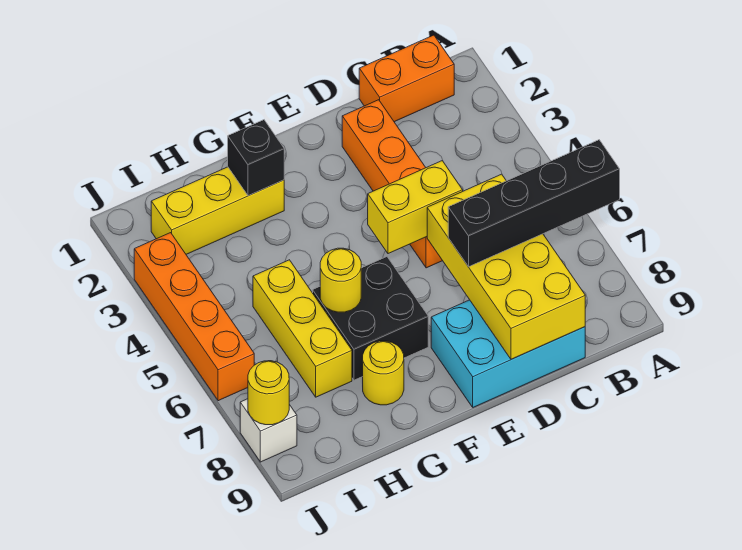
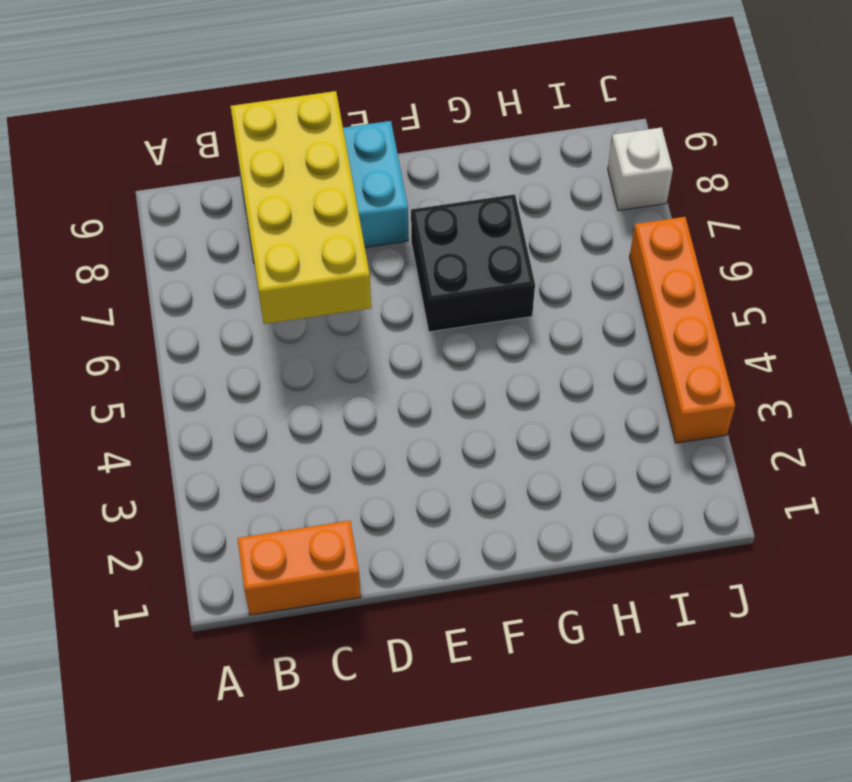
none -> orange 1x4 brick [342,100,443,268]
none -> yellow 1x3 brick [151,167,284,254]
none -> yellow 1x1 round brick [363,341,404,405]

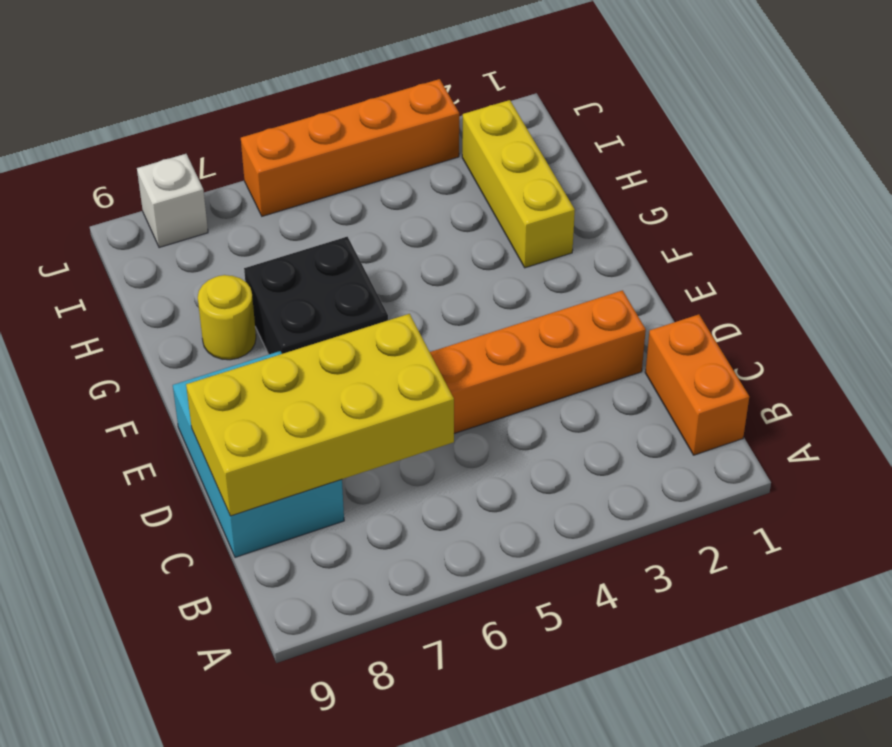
none -> yellow 1x3 brick [253,260,352,397]
none -> yellow 1x2 brick [368,161,463,254]
none -> black 1x1 brick [228,120,284,196]

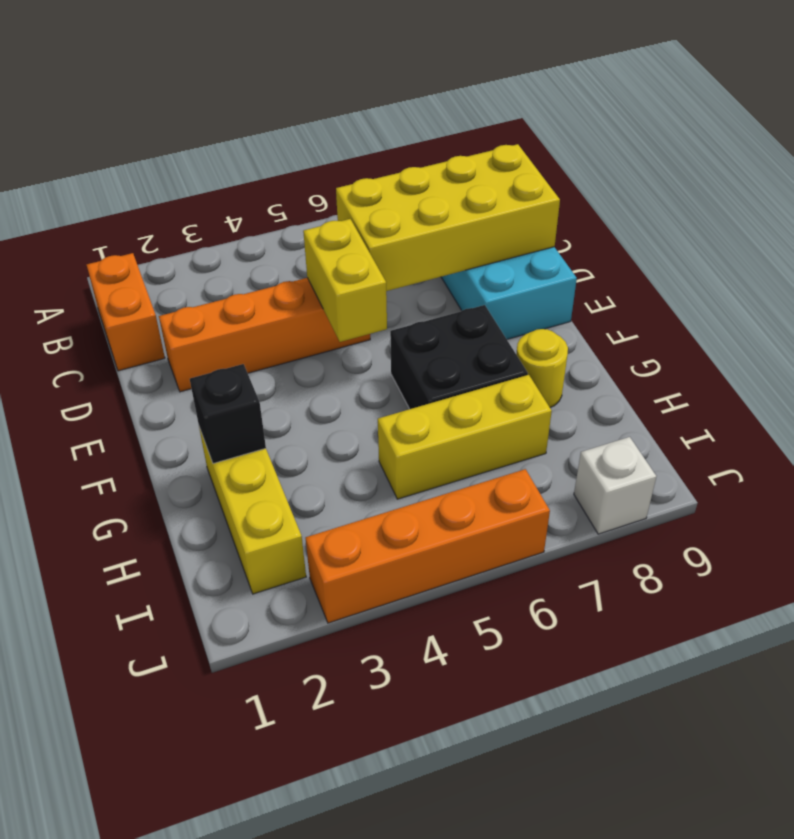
none -> yellow 1x1 round brick [320,248,361,312]
none -> yellow 1x1 round brick [248,361,289,425]
none -> black 1x4 brick [448,140,620,267]

